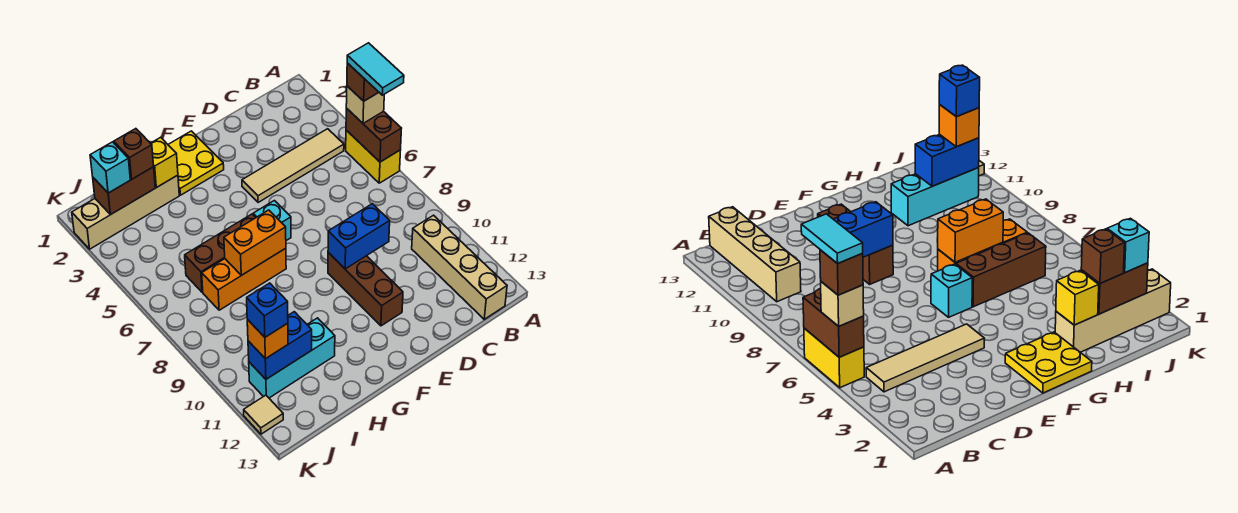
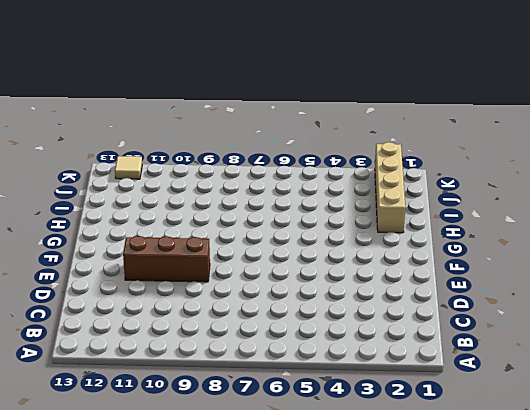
none -> yellow 1x2 brick [346,130,401,183]
none -> tan 1x4 tile [242,129,344,203]
none -> tan 1x4 brick [412,215,507,319]

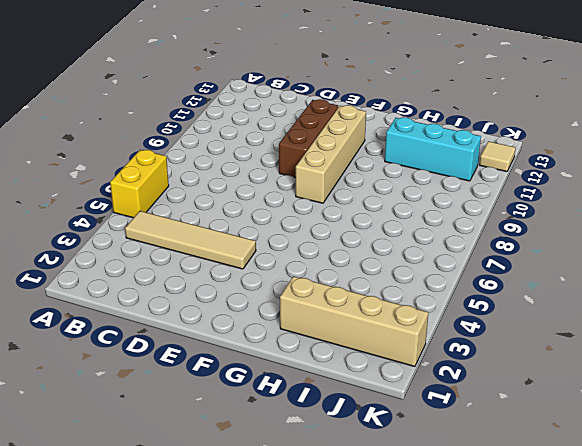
tan 1x4 brick [296,105,366,203] -> tan 1x4 brick moved to [412,215,507,319]
none -> yellow 2x2 plate [168,131,224,195]
none -> cyan 1x1 brick [253,201,291,241]
none -> brown 1x3 brick [185,214,256,292]

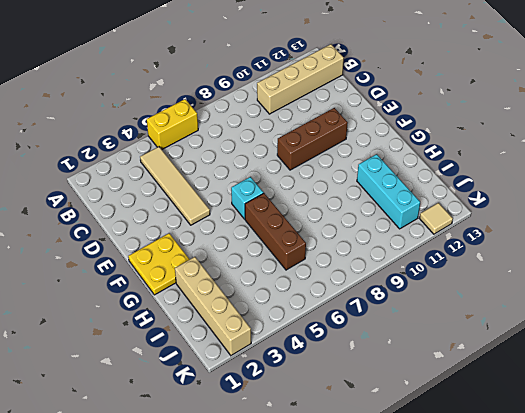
none -> orange 1x3 brick [202,248,286,310]
none -> brown 1x2 brick [346,108,402,162]
none -> blue 1x2 brick [328,204,390,269]

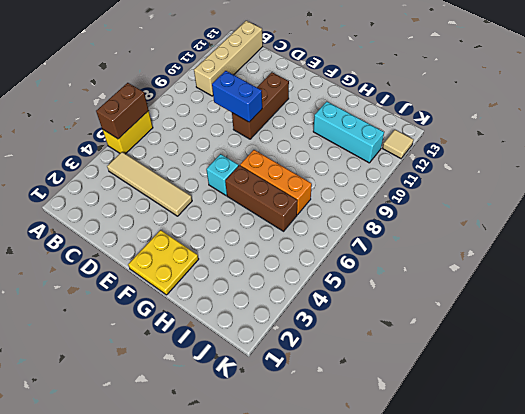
none -> tan 1x4 brick [72,175,179,249]
none -> orange 1x2 brick [224,210,286,275]
none -> yellow 1x1 brick [151,137,178,188]

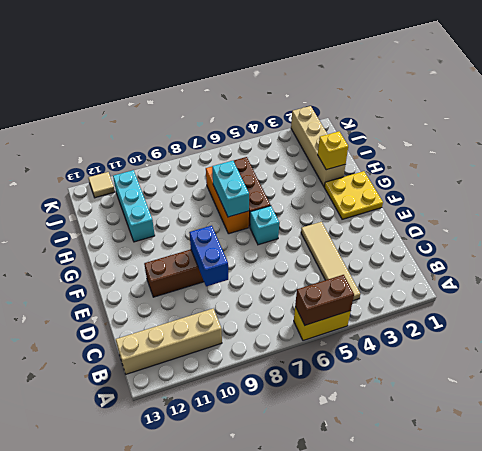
cyan 1x2 brick [212,161,249,217] -> orange 1x2 brick [224,210,286,275]
none -> brown 1x2 brick [93,167,155,214]
none -> blue 1x2 brick [248,312,312,379]
none -> tan 1x1 brick [346,86,384,123]

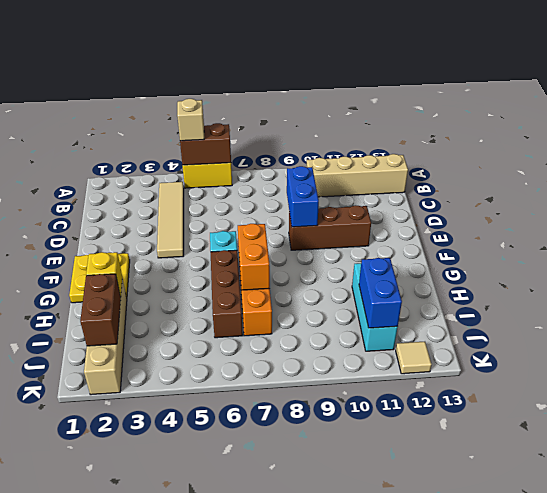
none -> brown 1x1 brick [114,129,154,179]
none -> cyan 1x1 brick [90,142,130,193]
none -> orange 1x1 brick [247,320,288,359]

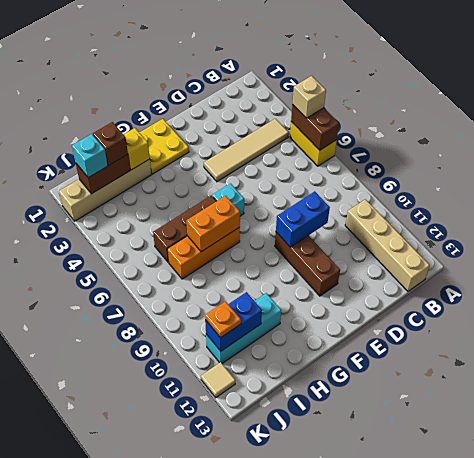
orange 1x1 plate [205,301,241,338] -> orange 1x1 brick [247,320,288,359]
none -> brown 1x1 brick [347,63,379,101]
none -> blue 1x1 brick [247,283,288,337]
none -> cyan 1x2 tile [347,43,404,95]

